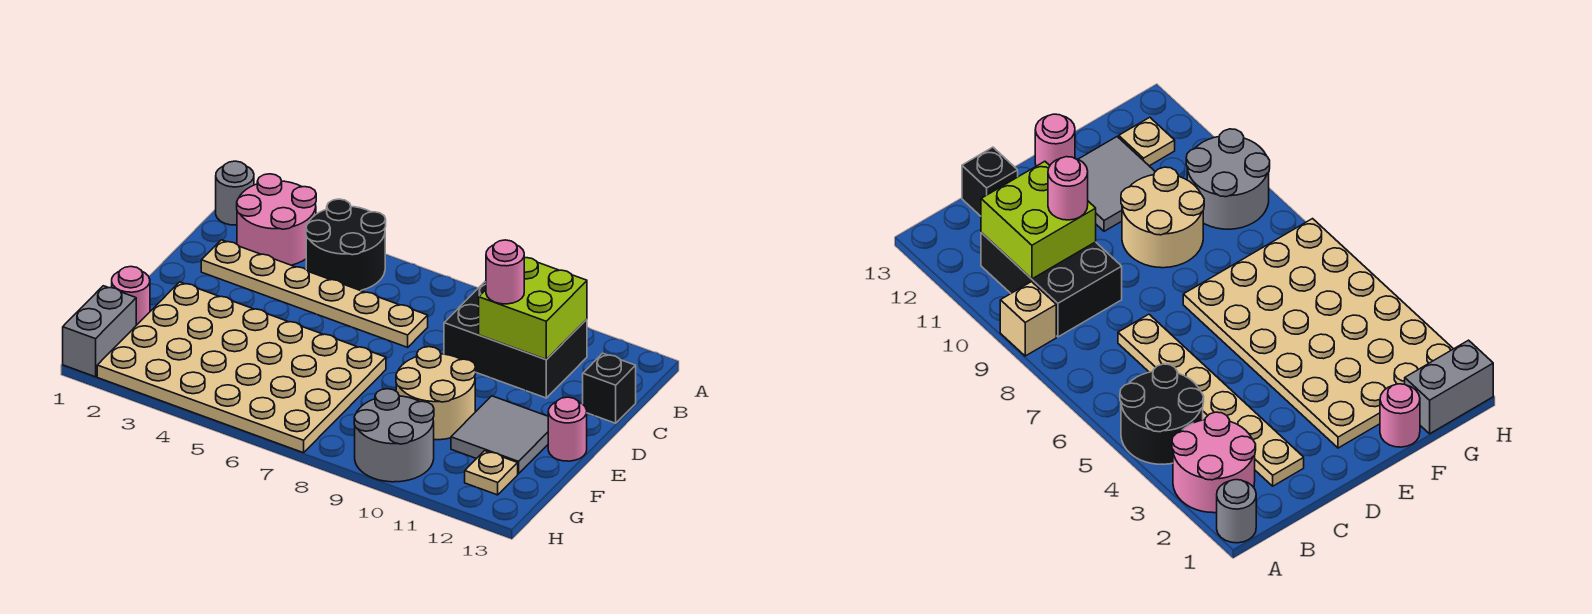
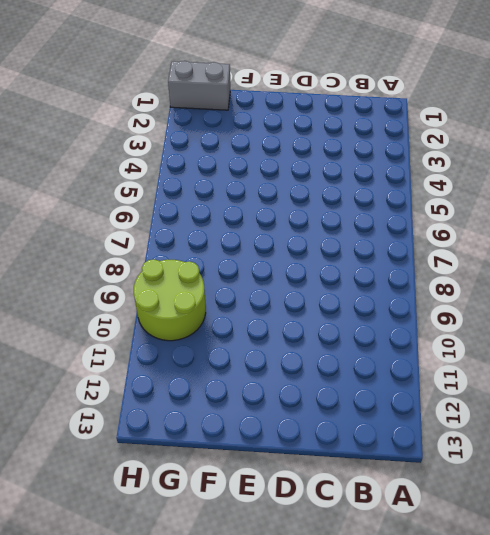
lime 2x2 round brick [134,259,206,341] -> grey 2x2 round brick [354,389,434,482]
none -> grey 1x1 round brick [216,161,254,225]
none -> pink 2x2 round brick [237,174,316,265]
none -> black 2x2 round brick [306,199,386,291]

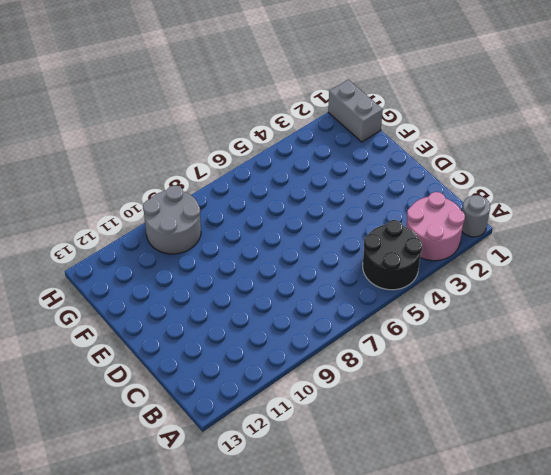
none -> tan 1x1 brick [1000,282,1056,356]
none -> black 2x3 brick [444,282,587,398]
none -> tan 1x6 plate [201,240,428,347]

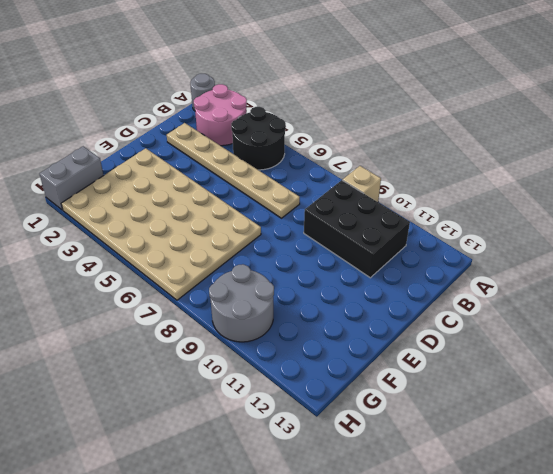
none -> black 1x1 brick [583,353,636,423]
none -> tan 2x2 round brick [396,347,476,440]
none -> grey 2x2 tile [451,396,548,474]

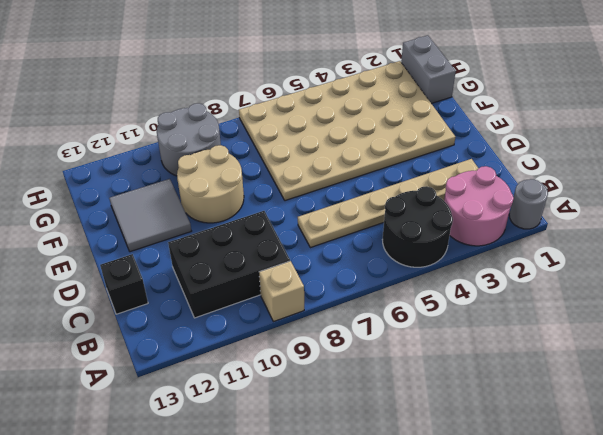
none -> pink 1x1 round brick [548,397,587,461]
none -> pink 1x1 round brick [112,267,150,325]
none -> tan 1x1 plate [465,451,518,495]

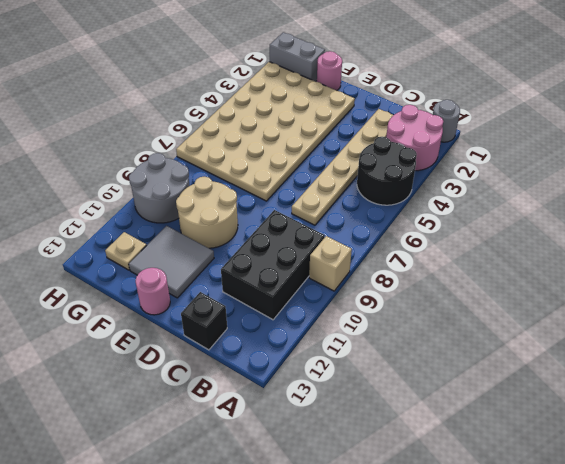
none -> lime 2x2 brick [479,258,587,360]
none -> pink 1x1 round brick [486,240,524,304]

